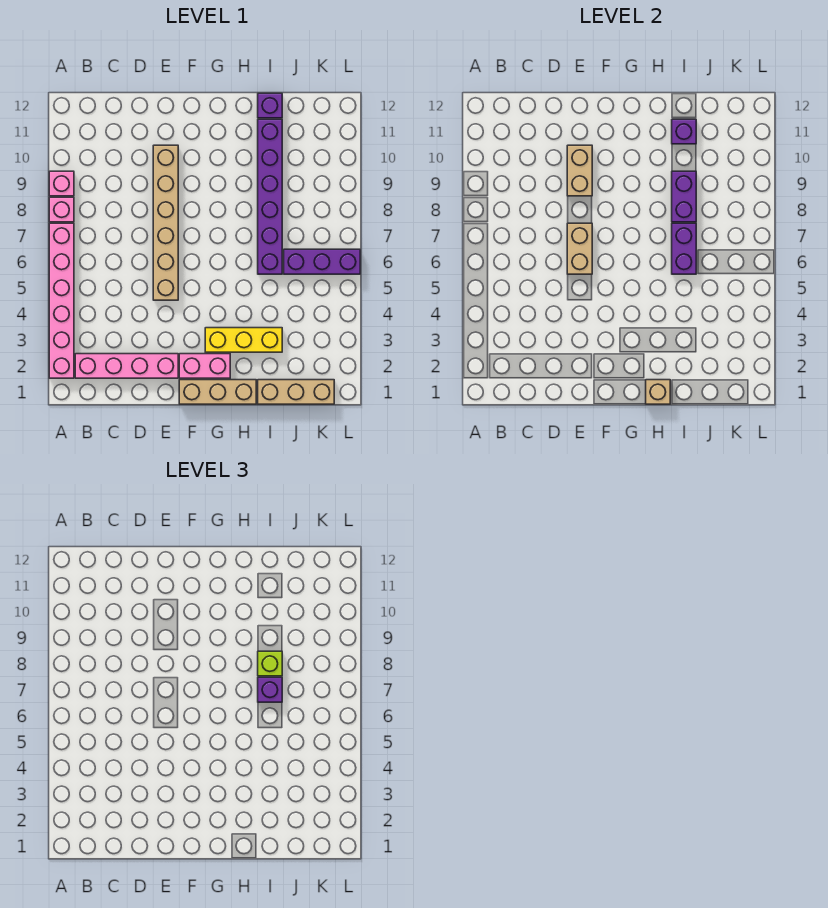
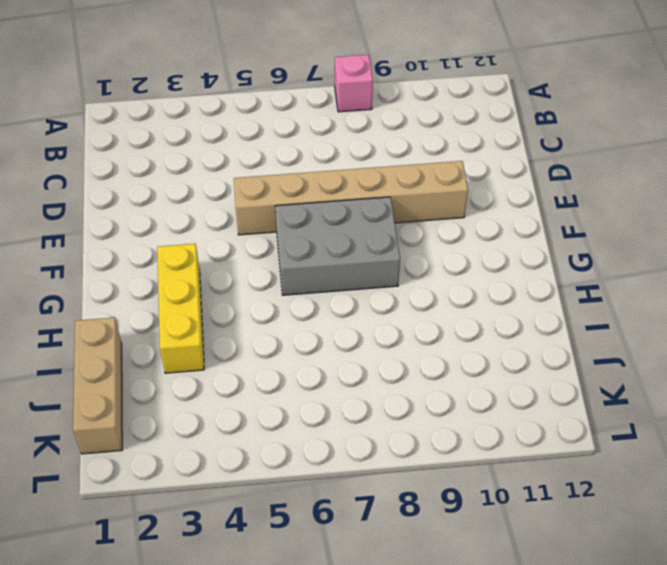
grey 2x3 brick [275,197,400,295] -> none
none -> pink 1x6 brick [49,223,74,378]
none -> pink 1x1 brick [49,171,74,196]
none -> pink 1x4 brick [75,354,178,378]

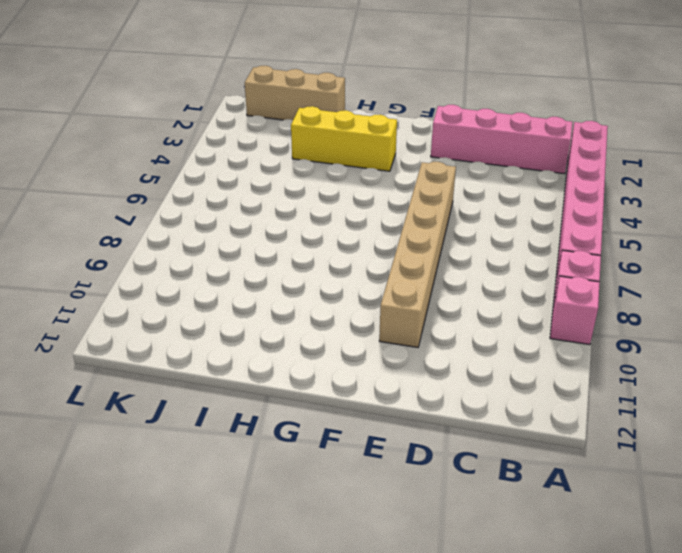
none -> tan 1x3 brick [179,380,256,404]
none -> pink 1x2 brick [179,354,230,378]
none -> purple 1x6 brick [258,119,282,274]

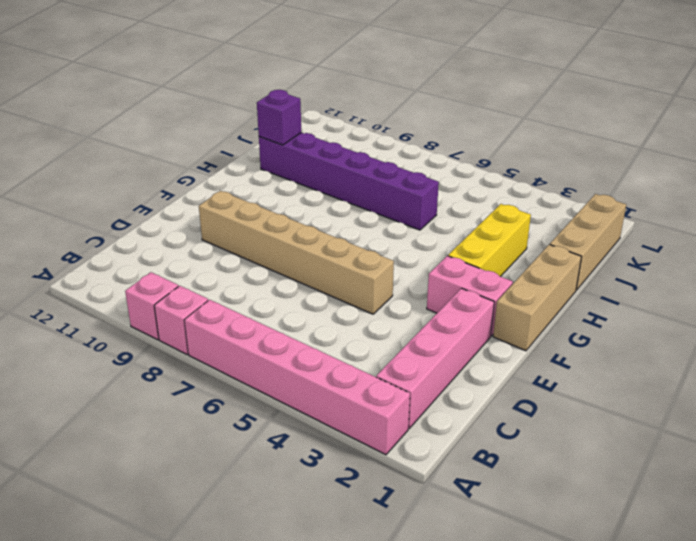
pink 1x2 brick [427,256,513,336] -> pink 1x2 brick turned to [179,354,230,378]
none -> purple 1x1 brick [258,93,282,118]
none -> purple 1x3 brick [284,249,360,274]
none -> tan 1x2 brick [567,223,592,274]

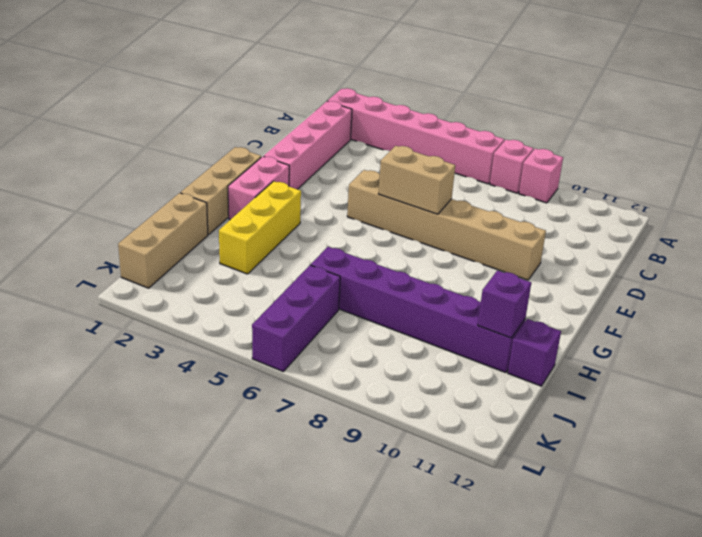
none -> tan 1x2 brick [567,145,592,196]
none -> tan 1x1 brick [646,380,670,404]
none -> purple 1x2 brick [672,223,696,274]

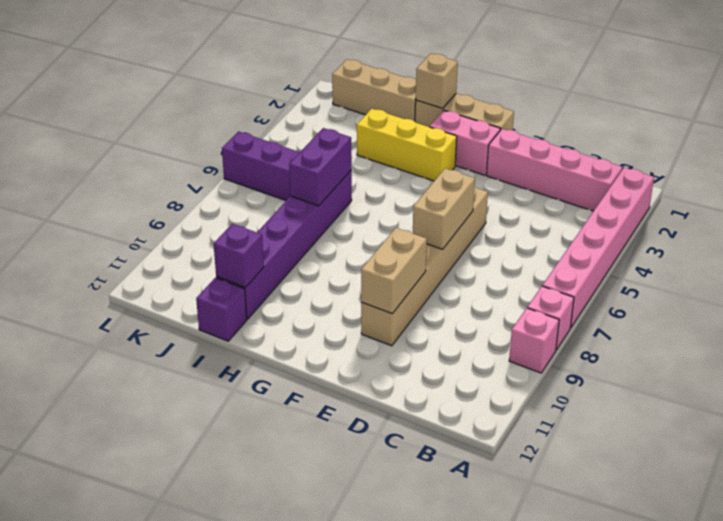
none -> purple 1x2 brick [672,171,696,222]
none -> purple 1x1 brick [258,677,282,702]
none -> lime 1x1 brick [258,651,282,676]

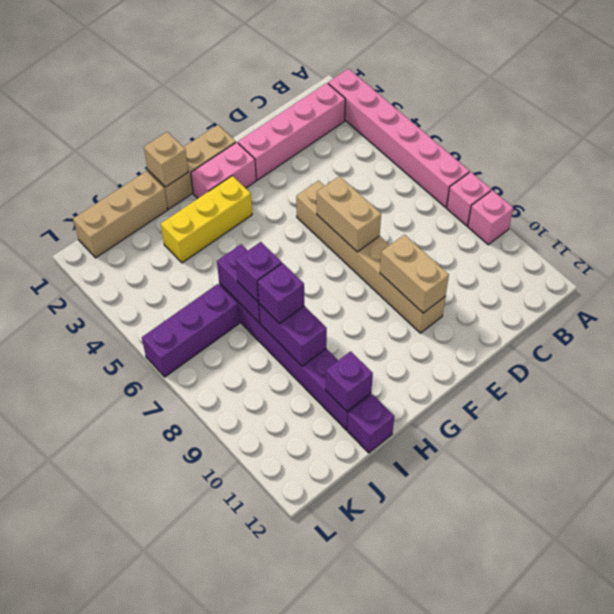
purple 1x1 brick [258,263,304,324] -> lime 1x1 brick [258,651,282,676]

